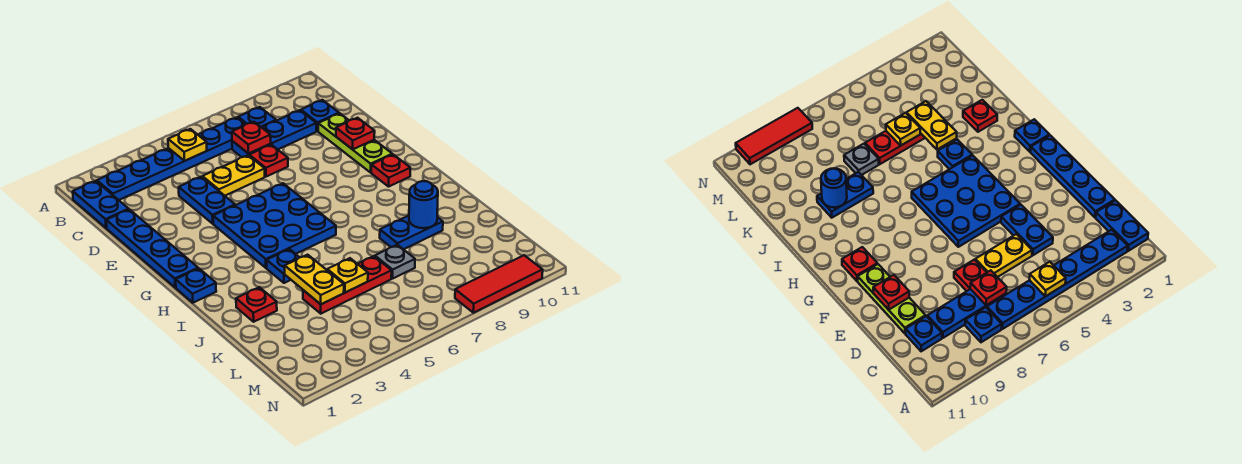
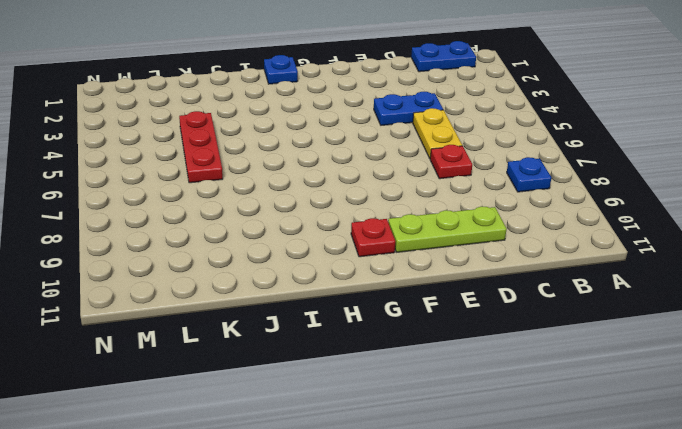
none -> blue 1x6 plate [97,117,245,200]
none -> blue 1x3 plate [232,110,316,157]
none -> blue 1x1 plate [301,100,339,131]

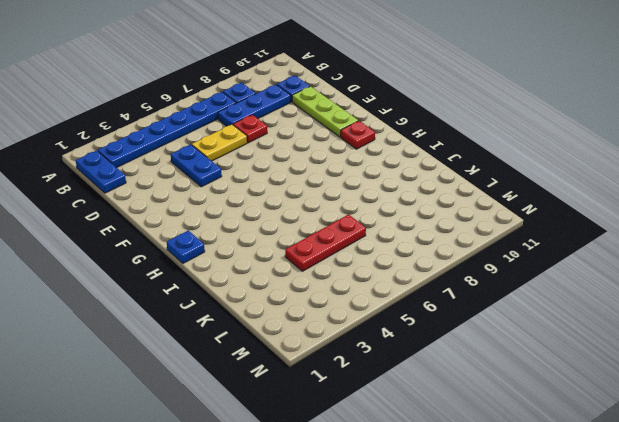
none -> blue 1x4 plate [106,209,198,288]
none -> blue 3x3 plate [213,183,336,268]
none -> blue 1x1 plate [267,249,300,283]

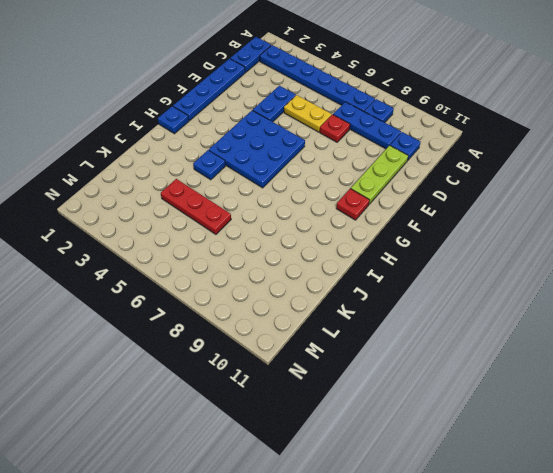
none -> red 1x1 plate [236,287,277,322]
none -> blue 1x2 plate [380,216,443,249]
none -> grey 1x1 plate [375,245,415,279]

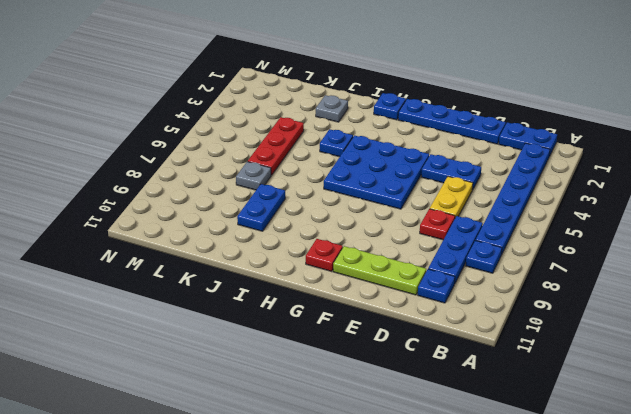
grey 1x1 plate [316,95,348,122] -> red 1x1 plate [236,287,277,322]
none -> red 1x3 tile [455,255,543,313]
none -> yellow 1x1 plate [168,129,207,161]
none -> red 1x1 plate [232,122,271,154]

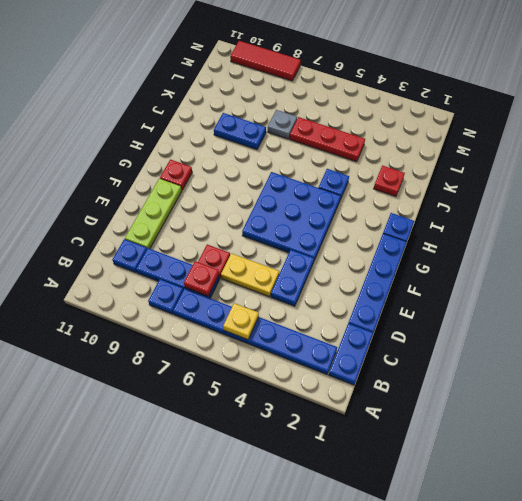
none -> red 1x1 plate [336,118,375,149]
none -> yellow 1x2 plate [285,255,344,304]
none -> blue 1x1 round brick [409,181,438,228]

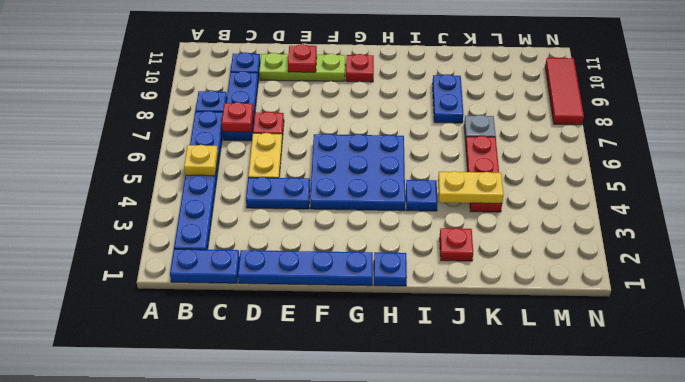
none -> blue 1x1 round brick [409,181,438,228]
none -> yellow 1x1 plate [327,258,368,293]

